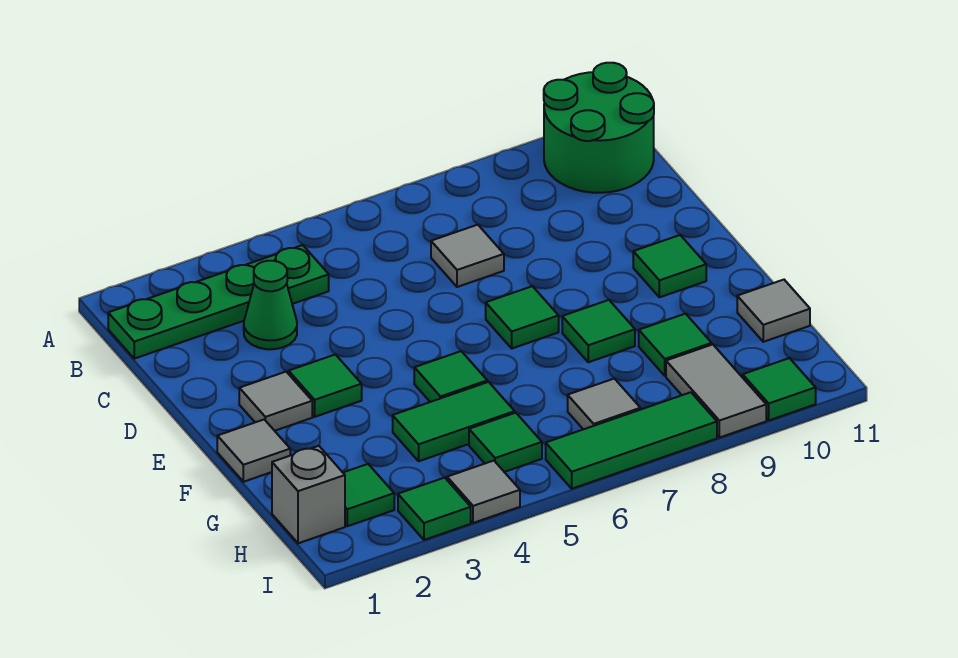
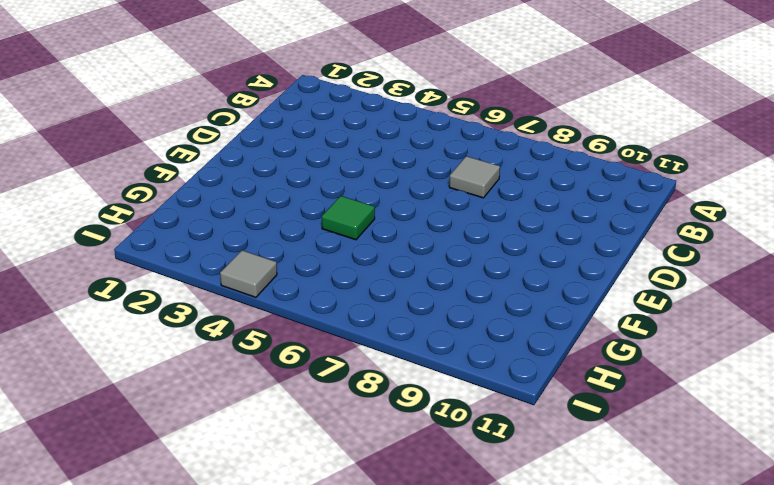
none -> green 2x2 round brick [544,63,654,193]
none -> green 1x4 plate [108,245,329,359]
none -> green 1x1 cone [244,261,297,349]

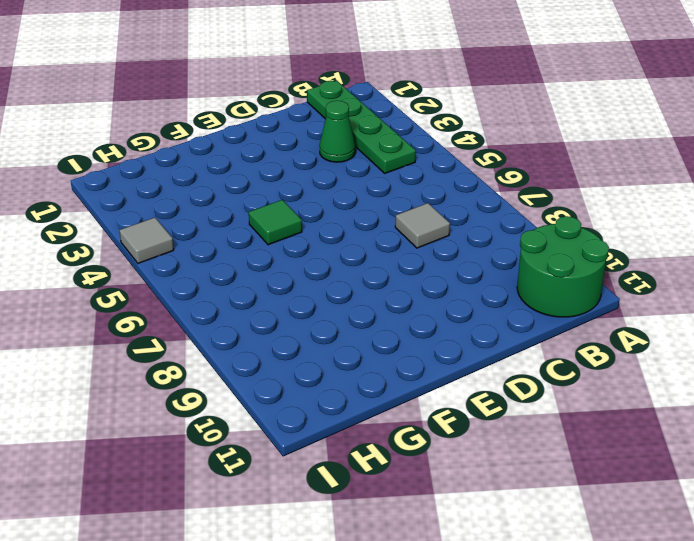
none -> grey 1x1 tile [239,372,312,431]
none -> green 1x1 tile [289,355,362,417]
none -> green 1x1 tile [486,286,559,348]

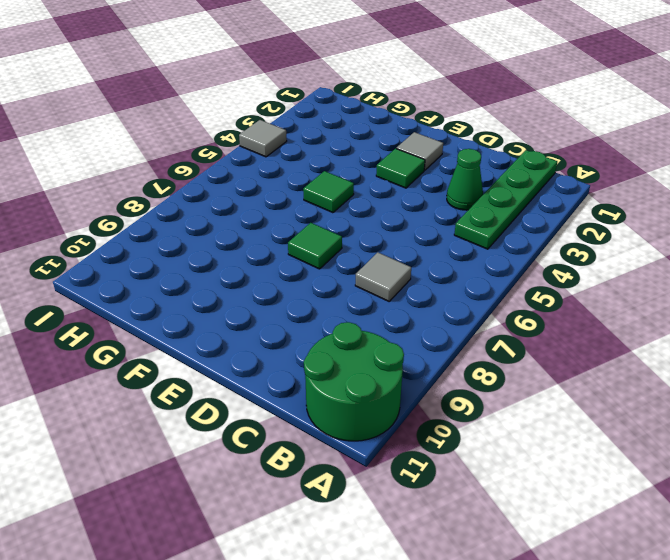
none -> green 1x1 tile [633,235,706,297]
none -> grey 1x1 tile [217,420,290,482]
none -> green 1x1 tile [562,300,635,362]

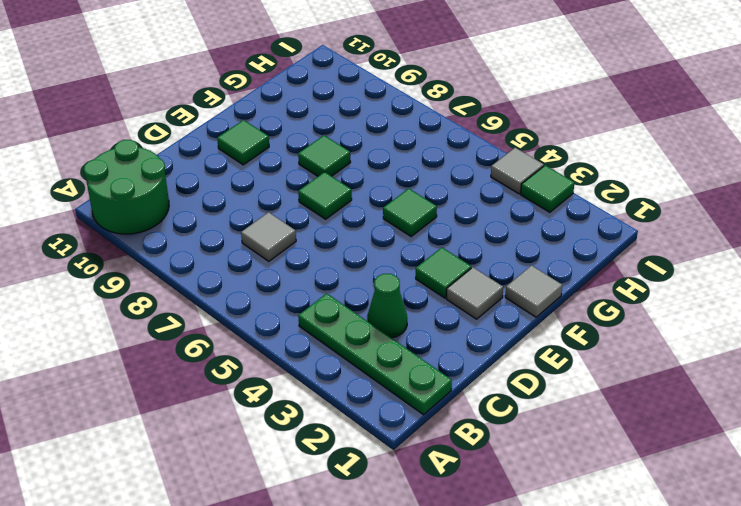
none -> green 1x2 tile [393,382,515,461]
none -> green 1x1 tile [639,314,712,376]
none -> grey 1x1 tile [737,280,810,342]

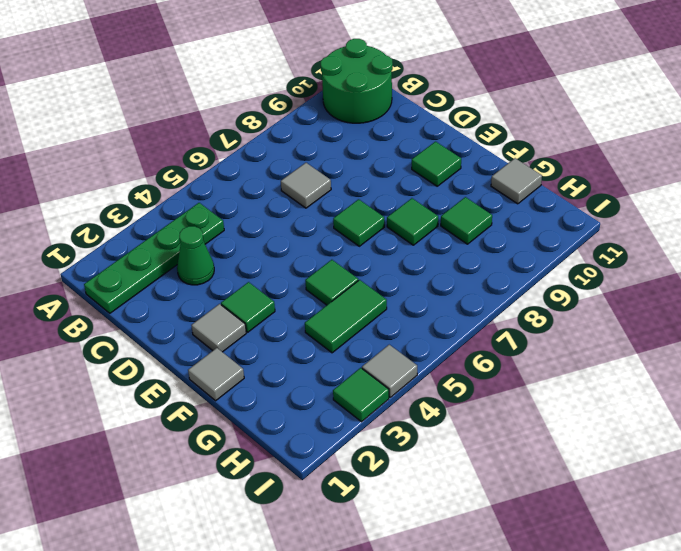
none -> grey 1x1 brick [272,446,345,543]
none -> green 1x1 tile [343,464,394,526]
none -> green 1x1 tile [469,413,542,472]

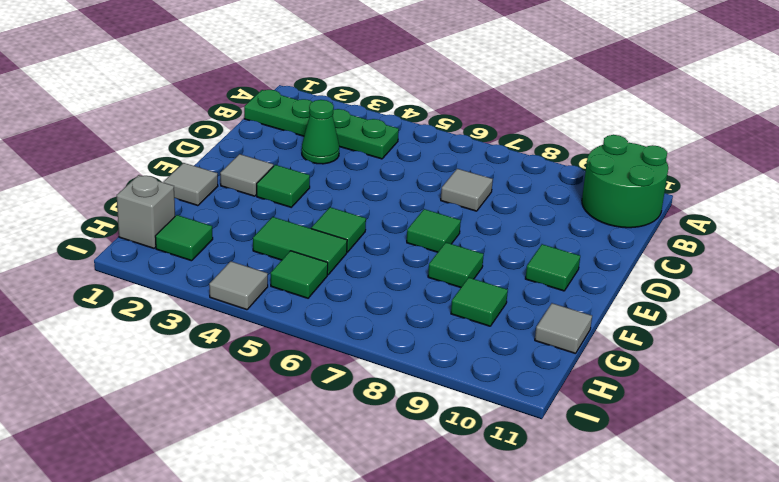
none -> grey 1x1 tile [568,379,640,429]
none -> grey 1x2 tile [666,344,766,438]
none -> green 1x1 tile [398,478,471,540]

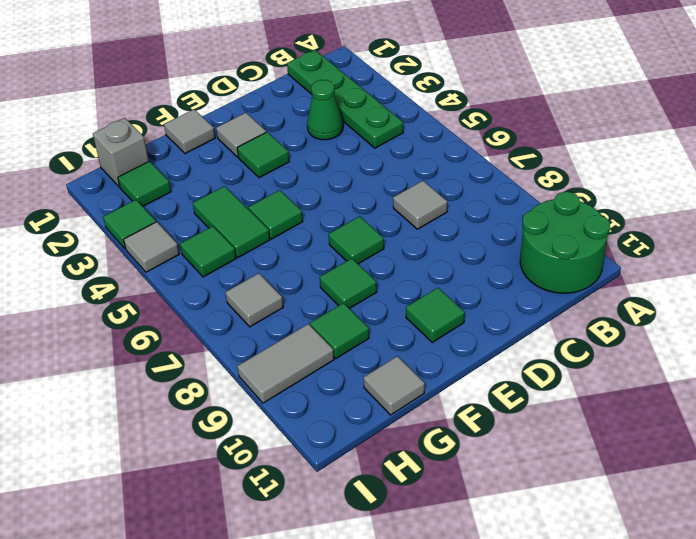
none -> green 1x3 tile [546,392,717,489]
none -> green 1x1 tile [743,358,816,420]

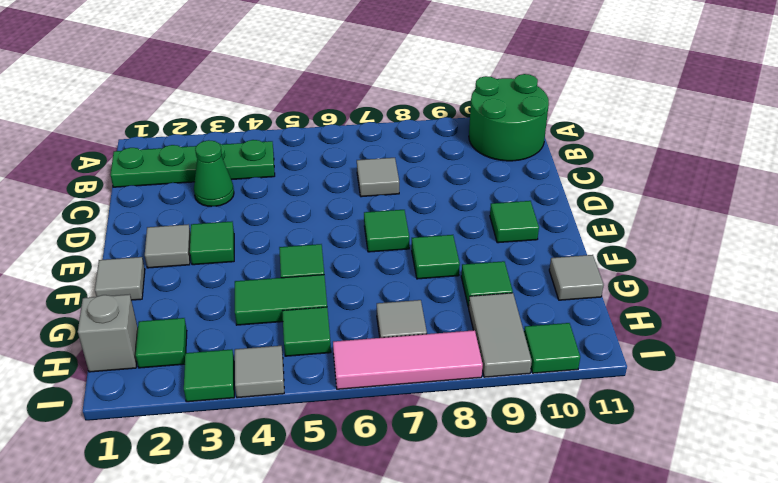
pink 1x3 tile [333,330,483,389] -> green 1x3 tile [546,392,717,489]

